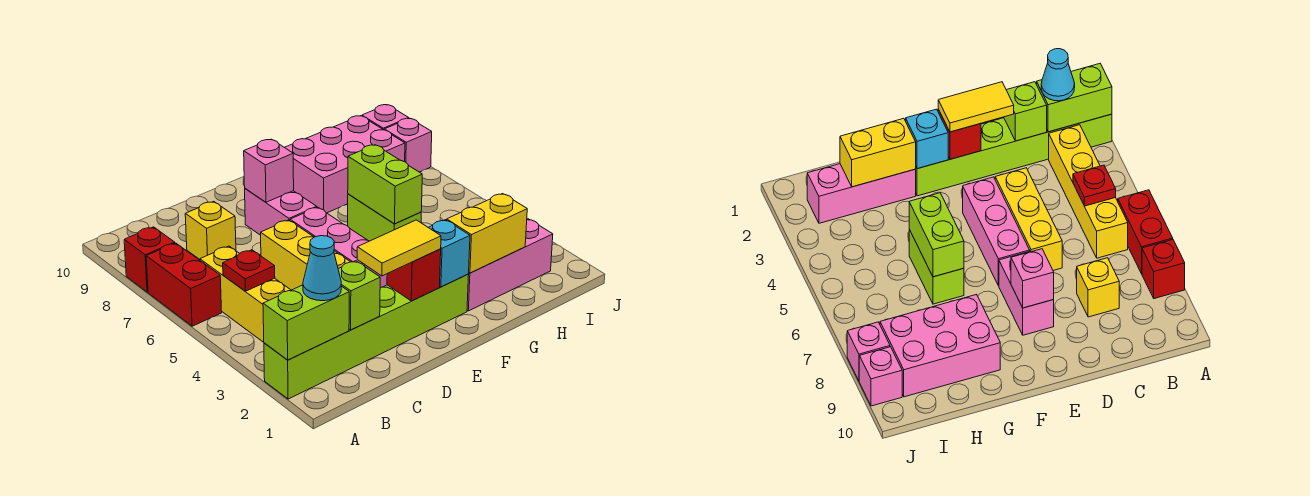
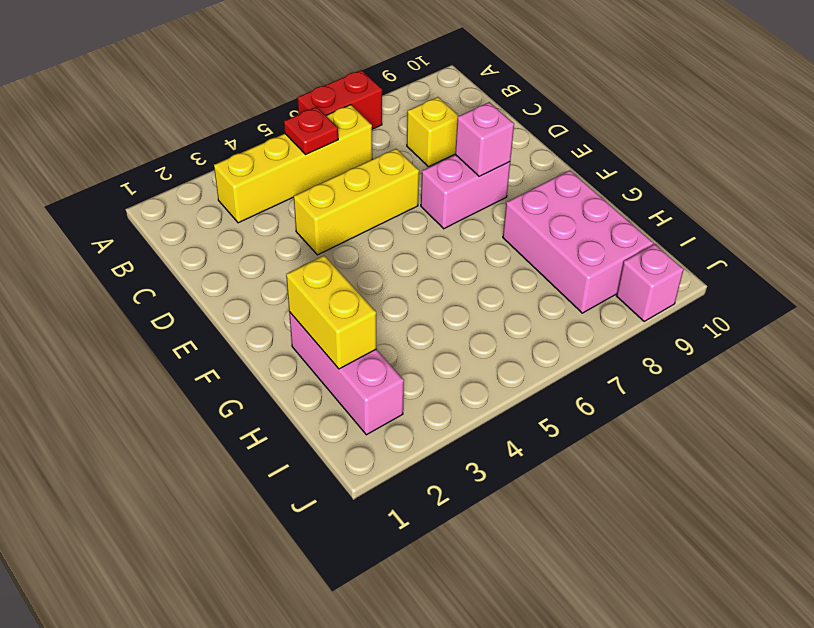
none -> lime 1x6 brick [264,274,469,399]
none -> red 1x1 brick [124,227,175,292]
none -> pink 1x3 brick [290,207,387,287]

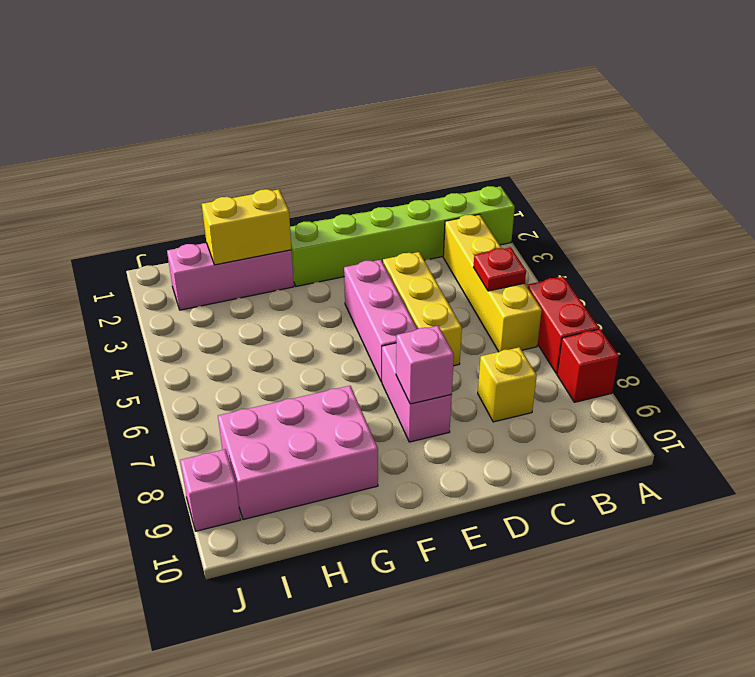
none -> lime 1x2 brick [348,194,421,241]
none -> pink 1x1 brick [384,118,432,172]
none -> lime 1x2 brick [263,285,349,360]

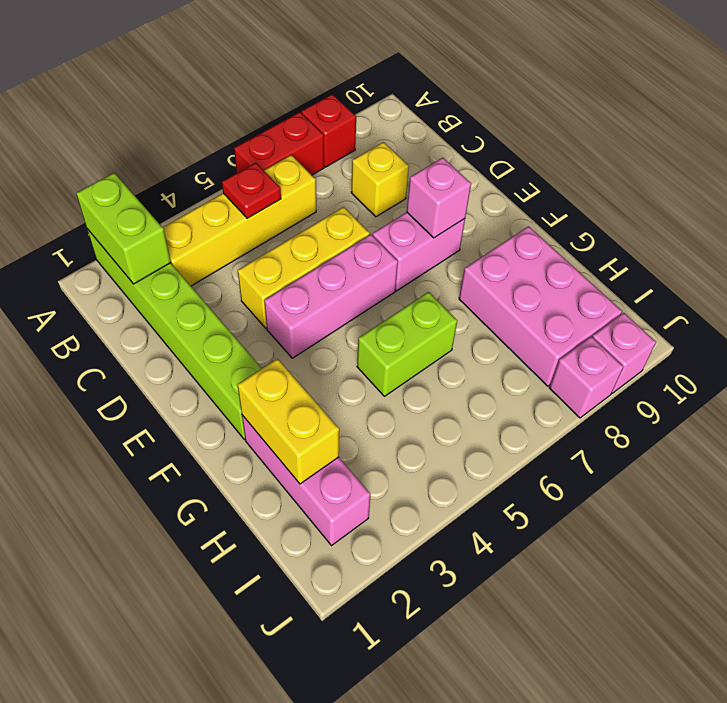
none -> lime 1x1 brick [338,261,380,330]
none -> red 1x1 brick [387,249,441,301]
none -> cyan 1x1 brick [428,220,470,287]

